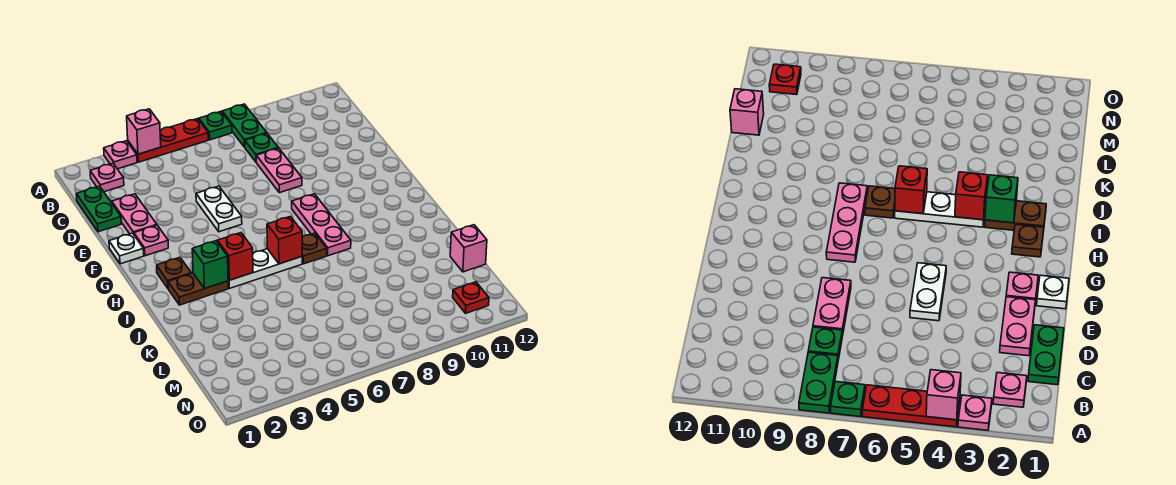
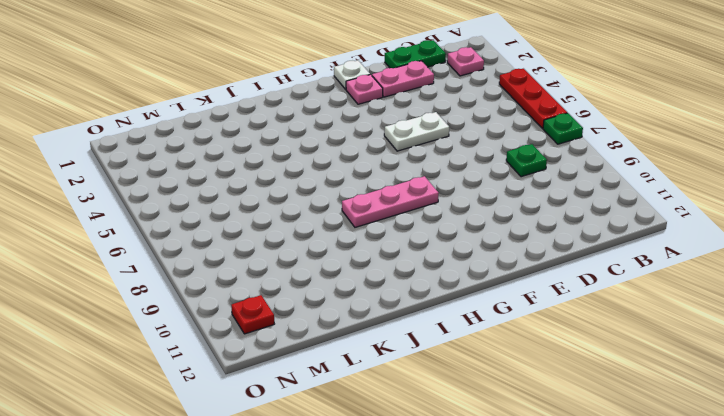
none -> pink 1x1 plate [104,141,137,169]
none -> green 1x2 plate [222,104,266,147]
none -> pink 1x2 plate [256,148,302,193]

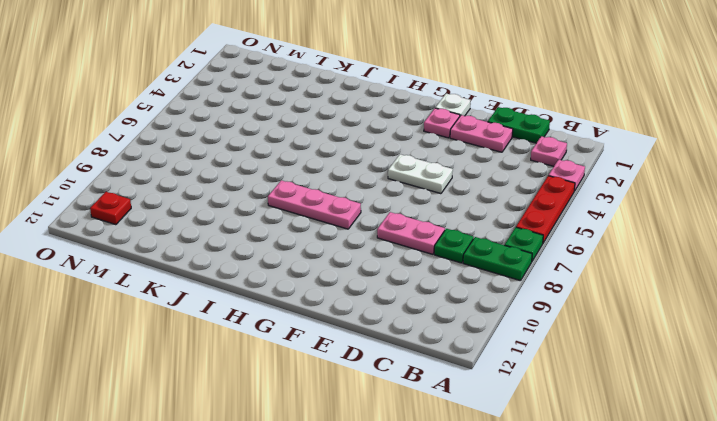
none -> brown 1x1 plate [157,257,191,288]
none -> brown 1x2 plate [168,273,228,305]
none -> white 1x3 plate [228,249,302,288]

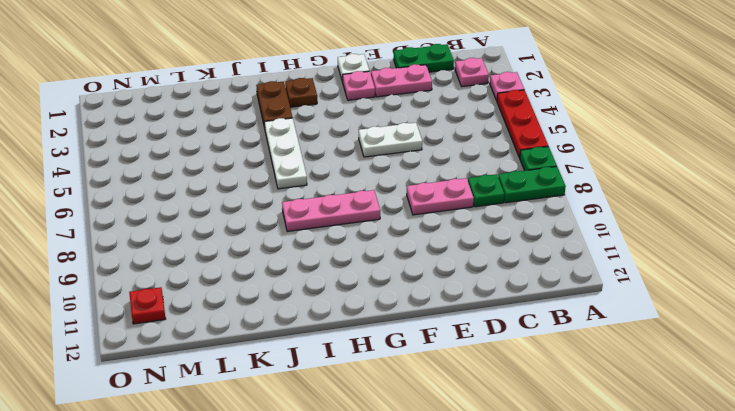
none -> brown 1x1 plate [302,233,327,264]
none -> pink 1x1 brick [450,225,487,272]
none -> pink 1x1 brick [127,109,161,154]

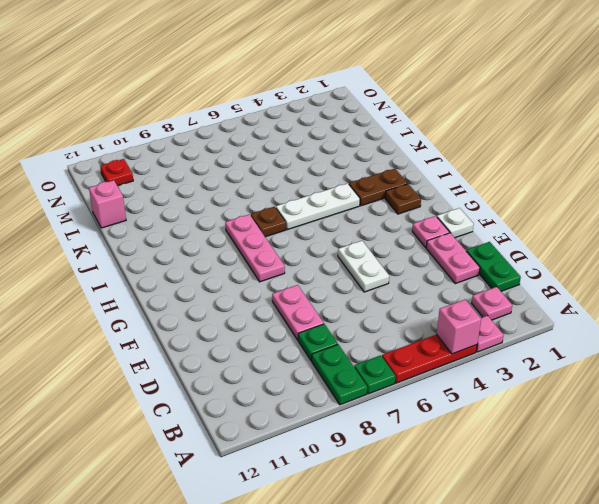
none -> green 1x1 brick [192,241,228,289]
none -> red 1x1 brick [217,233,253,280]
none -> red 1x1 brick [267,216,302,264]

